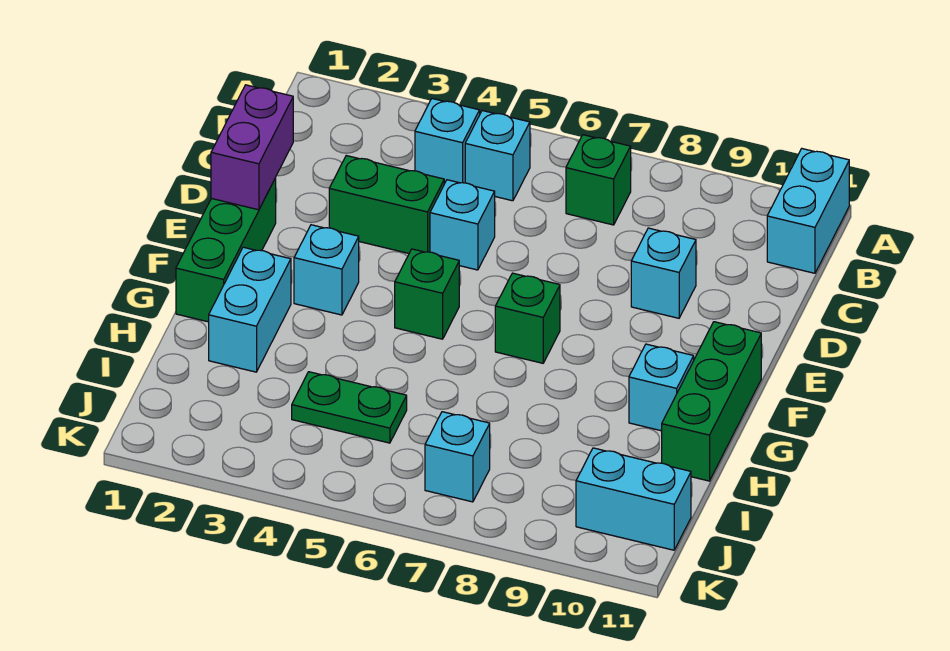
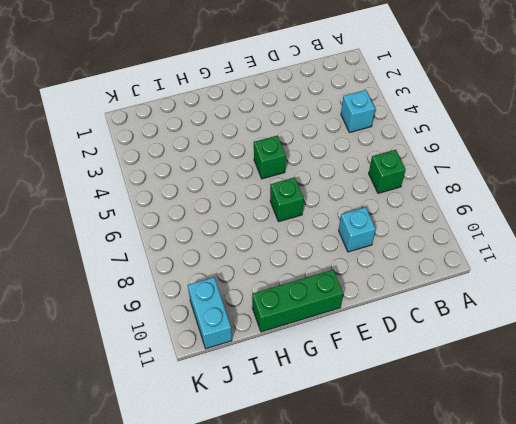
none -> cyan 1x2 brick [767,149,849,273]
none -> cyan 1x1 brick [465,111,530,201]
none -> green 1x2 brick [329,156,444,253]

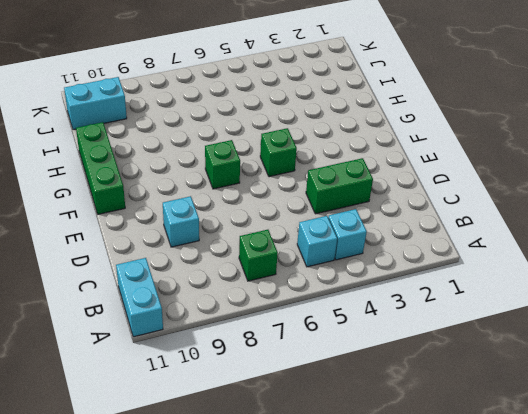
none -> cyan 1x1 brick [430,180,495,270]
none -> green 1x3 brick [176,178,276,322]
none -> cyan 1x1 brick [294,225,359,315]

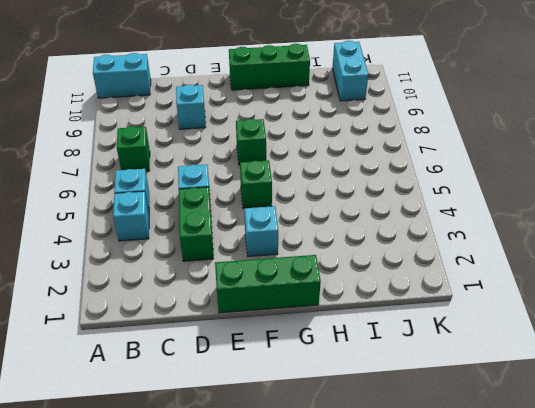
none -> cyan 1x2 brick [209,247,291,372]
none -> cyan 1x1 brick [629,344,694,431]
none -> green 1x2 plate [292,372,407,443]

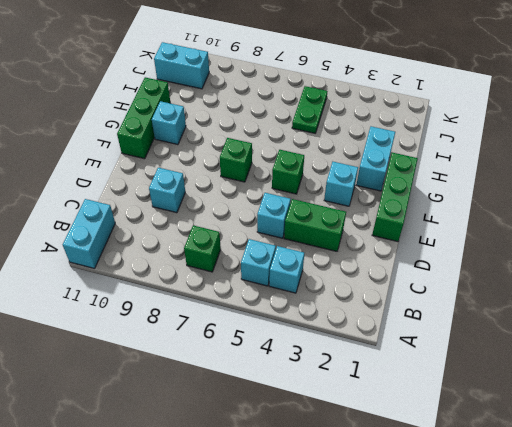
green 1x2 plate [292,86,327,133] -> green 1x2 plate turned to [292,372,407,443]
none -> cyan 1x1 brick [425,412,490,502]
none -> purple 1x2 brick [211,85,293,210]

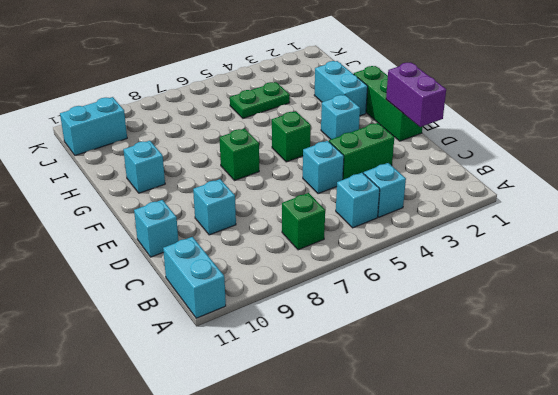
cyan 1x1 brick [134,200,178,257] -> cyan 1x1 brick moved to [425,412,490,502]
none -> green 1x3 brick [662,322,761,481]

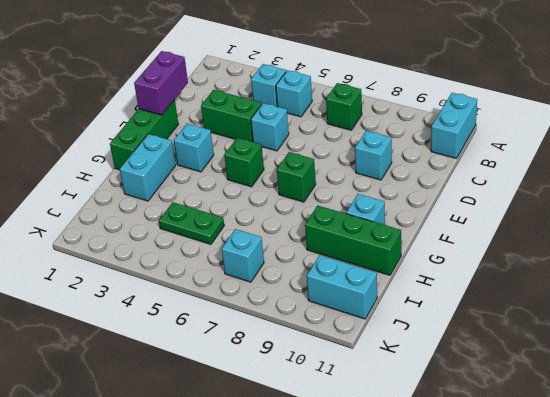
green 1x3 brick [305,206,401,275] -> green 1x3 brick turned to [662,322,761,481]

